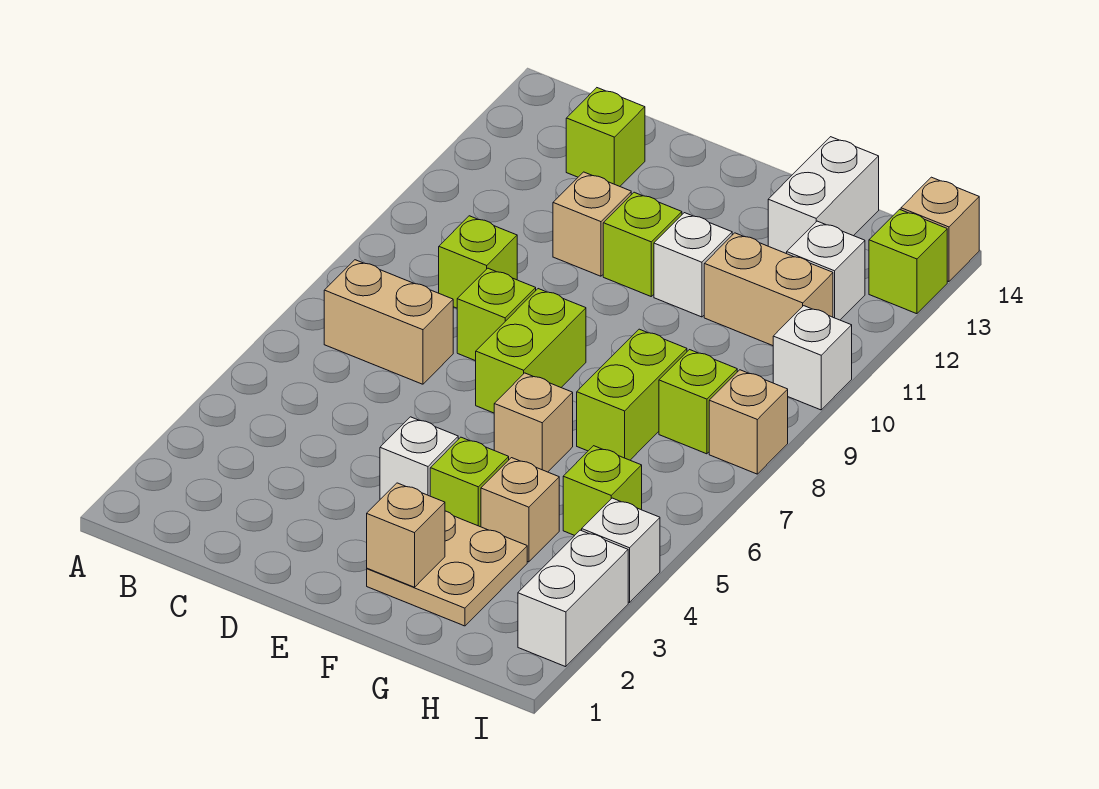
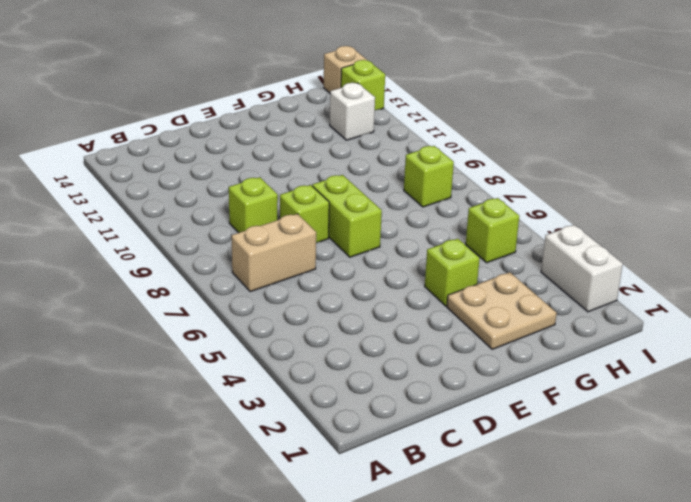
none -> lime 1x1 brick [566,88,645,186]
none -> tan 1x1 brick [553,172,631,276]
none -> white 1x1 brick [380,417,458,499]

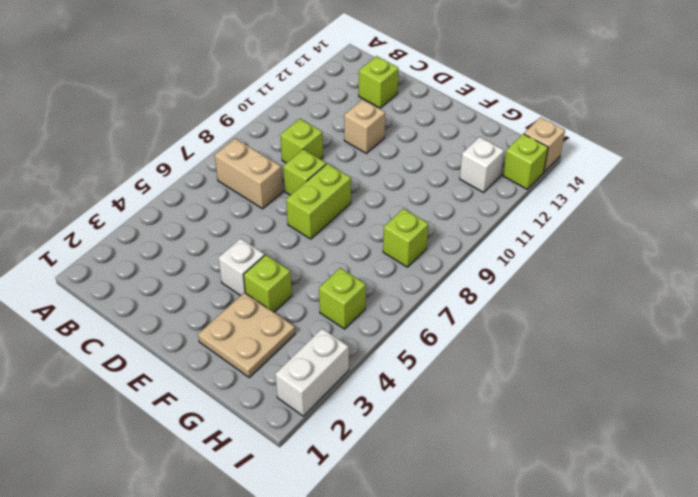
none -> lime 1x1 brick [603,192,682,296]
none -> tan 1x1 brick [494,373,573,472]
none -> white 1x1 brick [654,213,732,317]

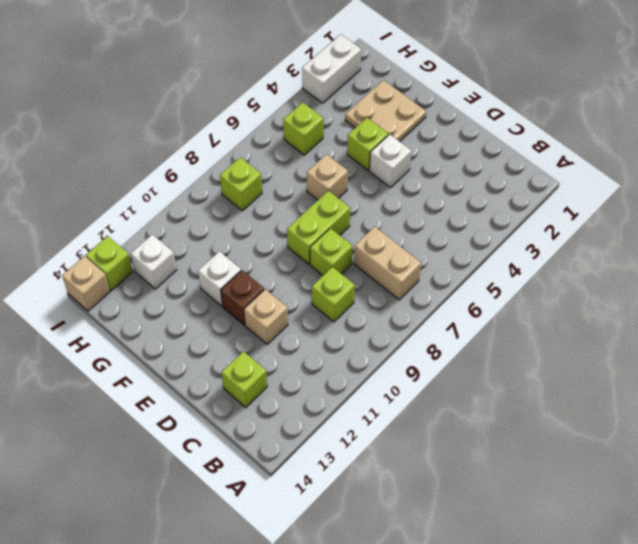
brown 1x1 brick [221,270,264,325] -> lime 1x1 brick [603,192,682,296]
none -> tan 1x1 brick [481,458,559,562]
none -> lime 1x2 brick [577,329,687,460]
none -> tan 1x2 brick [704,233,833,346]

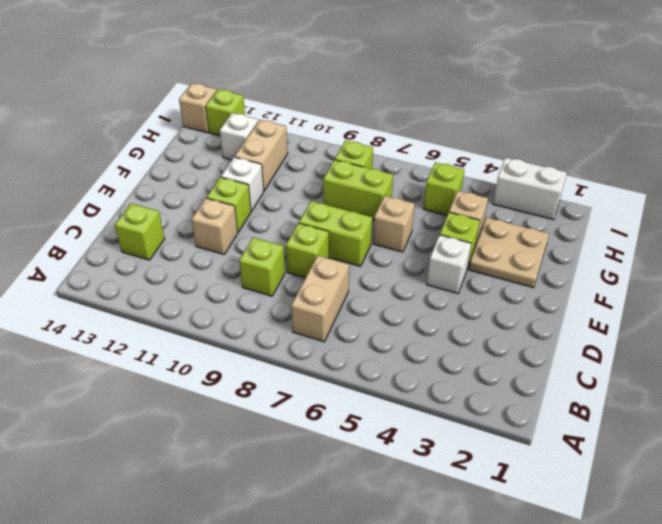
none -> white 1x2 brick [768,137,879,254]
none -> white 1x1 brick [582,498,660,602]
none -> tan 1x1 brick [709,370,788,474]

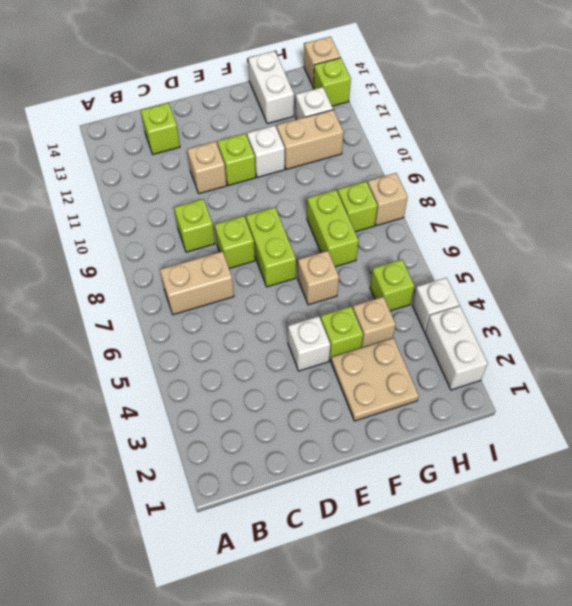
none -> white 1x1 brick [773,306,852,410]
none -> tan 1x1 brick [367,483,445,587]

